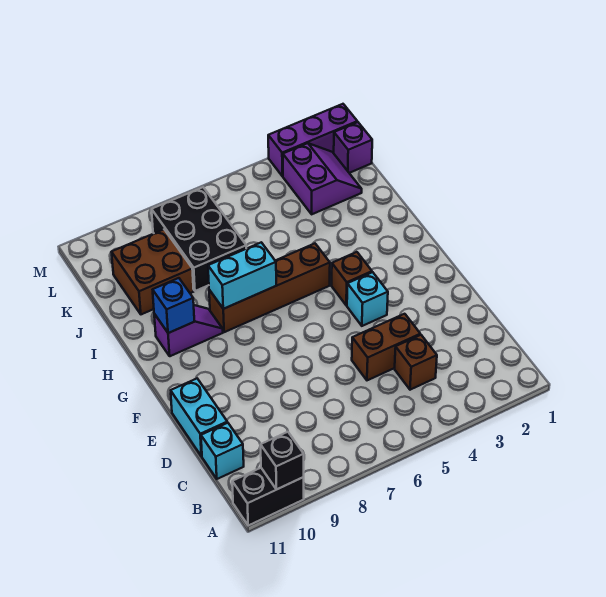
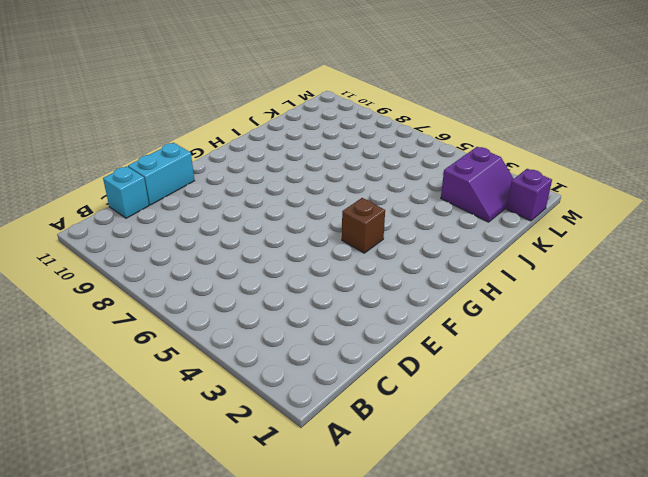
none -> black 1x2 brick [232,468,304,525]
none -> brown 1x1 brick [395,335,437,390]
none -> brown 1x2 brick [352,314,420,380]

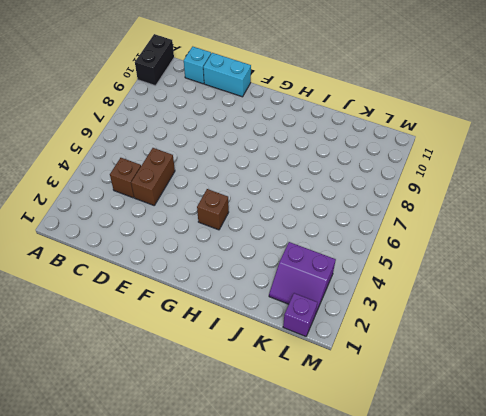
none -> cyan 1x1 brick [347,272,388,326]
none -> brown 1x4 brick [209,244,330,332]
none -> purple 1x2 slope [154,305,223,356]

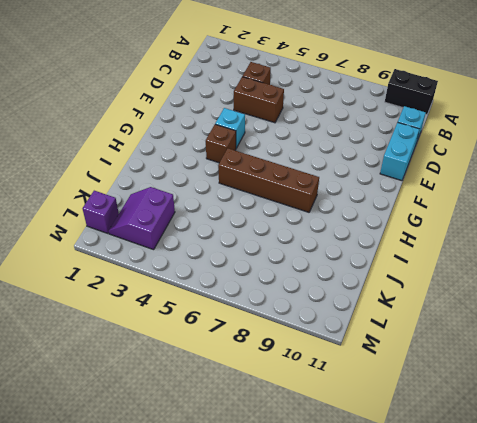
none -> purple 1x2 slope [154,305,223,356]
none -> black 2x3 brick [152,187,246,291]
none -> brown 2x2 brick [112,229,194,314]

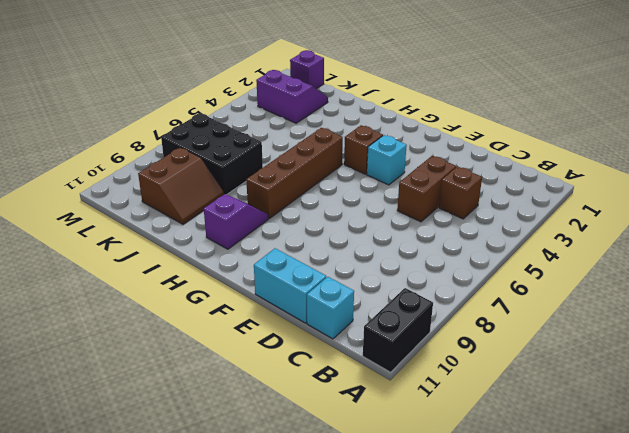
brown 2x2 slope [138,147,224,224] -> brown 2x2 brick [112,229,194,314]
none -> purple 1x3 brick [268,104,357,176]
none -> black 1x1 brick [261,432,304,490]
none -> cyan 1x2 brick [208,242,276,309]

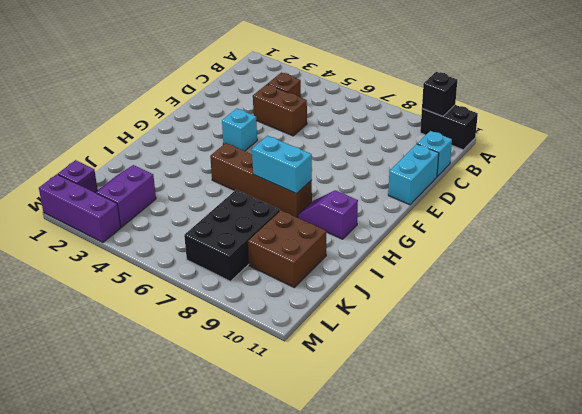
none -> brown 1x1 brick [332,252,372,305]
none -> blue 1x1 brick [153,278,194,333]

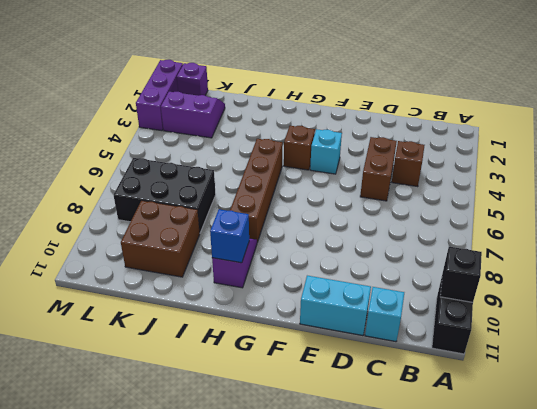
none -> cyan 1x2 brick [208,242,276,309]

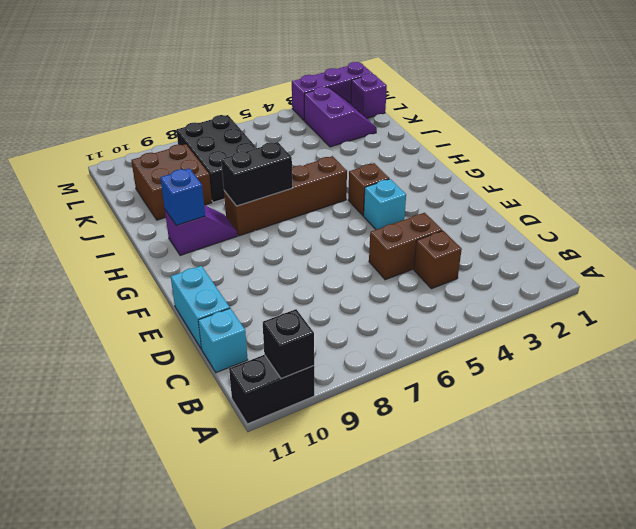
black 1x2 brick [221,142,292,206] -> cyan 1x2 brick [208,242,276,309]

